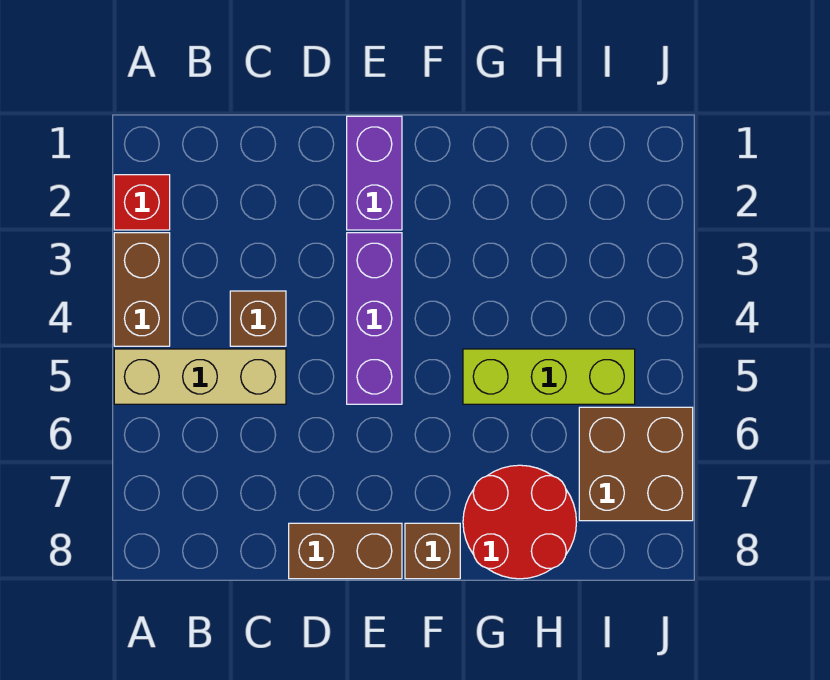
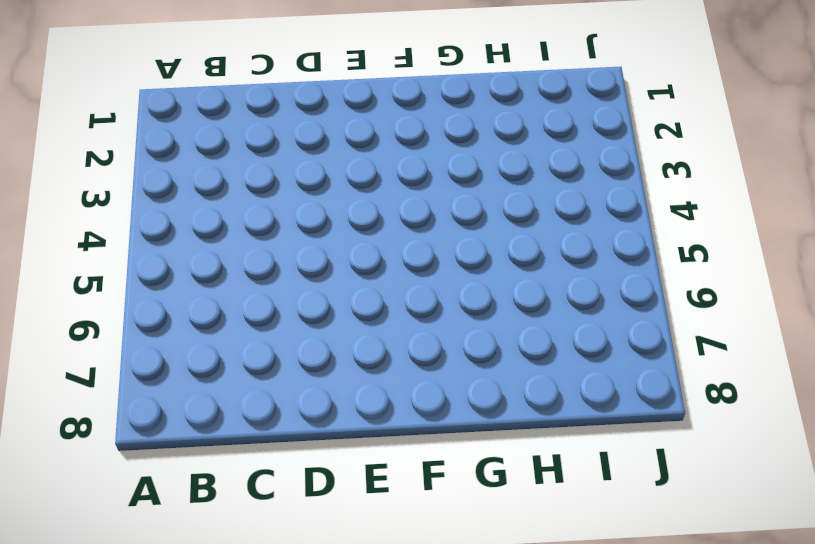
none -> red 1x1 brick [114,175,170,230]
none -> brown 1x2 brick [114,233,170,346]

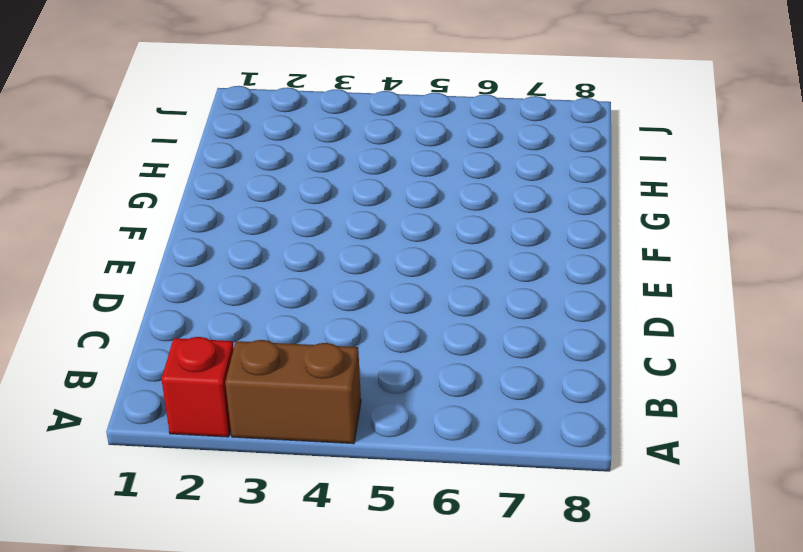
none -> tan 1x3 brick [114,349,286,404]
none -> brown 1x1 brick [230,291,286,346]

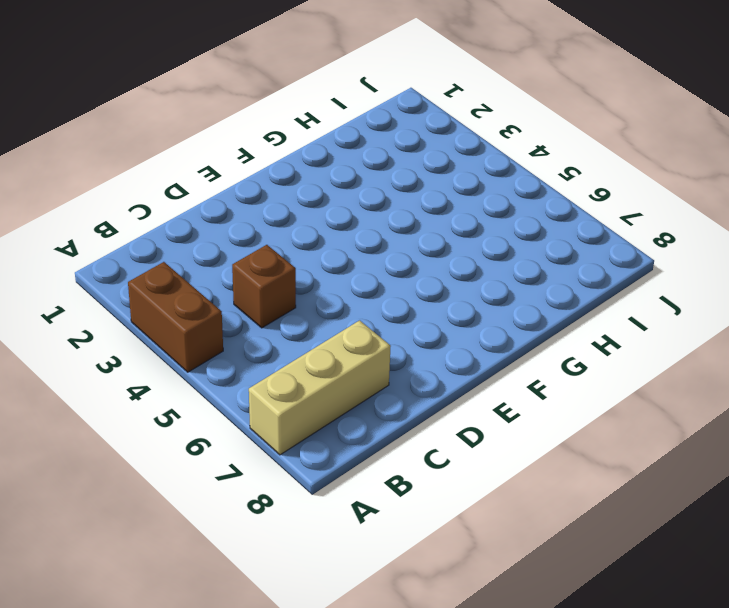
tan 1x3 brick [249,320,391,455] -> tan 1x3 brick moved to [114,349,286,404]
none -> red 1x1 brick [114,175,170,230]
none -> brown 1x2 brick [289,523,402,579]

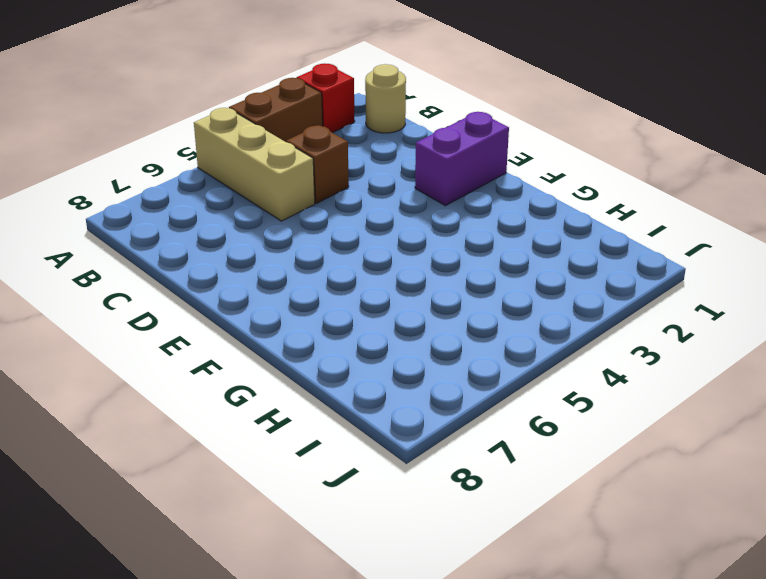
tan 1x1 round brick [365,64,406,133] -> none
none -> brown 1x2 brick [289,523,402,579]
none -> purple 1x3 brick [347,233,402,404]

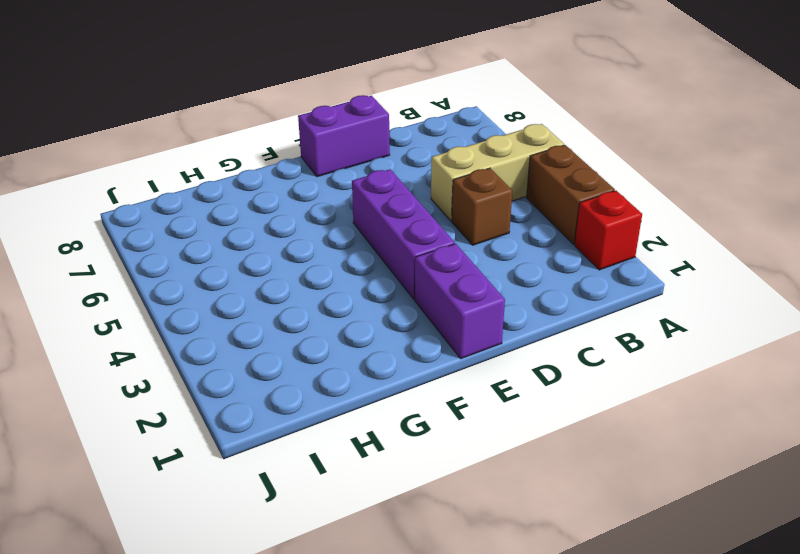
purple 1x2 brick [298,95,390,177] -> brown 1x2 brick [289,523,402,579]
none -> brown 1x1 brick [405,523,460,579]
none -> lime 1x3 brick [463,349,635,404]

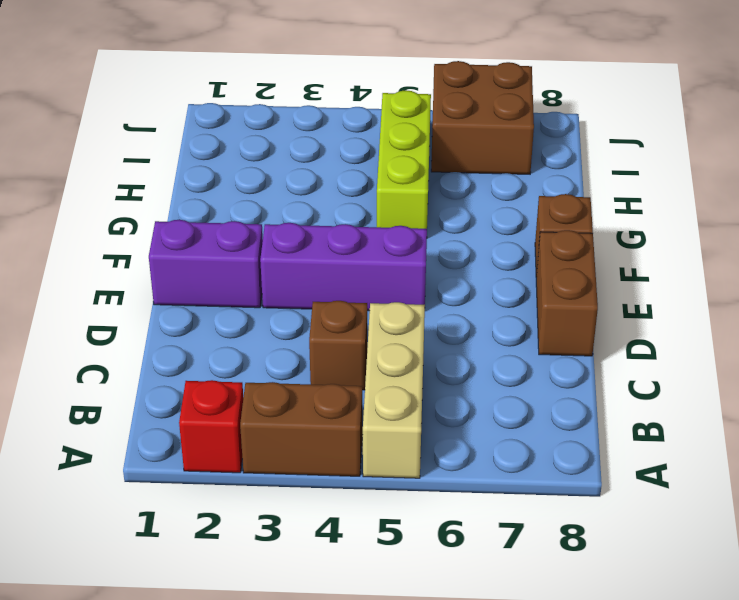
none -> red 2x2 round brick [463,465,577,579]

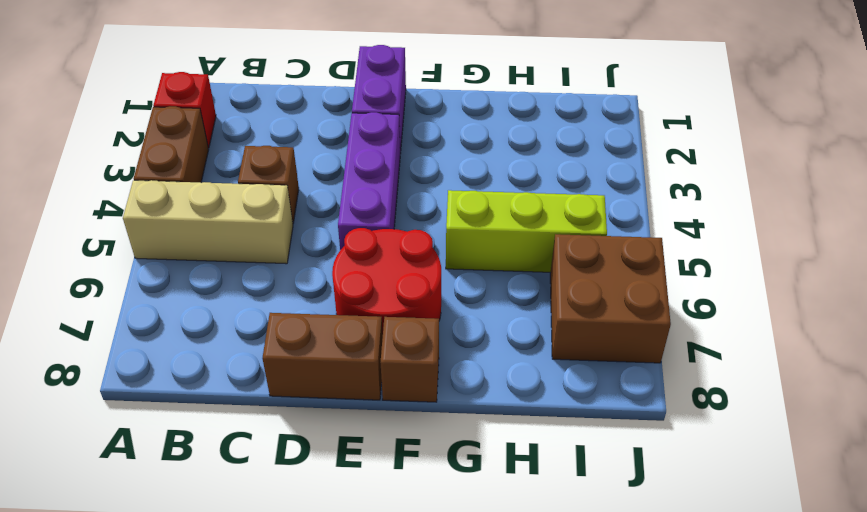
red 2x2 round brick [332,228,441,333] -> red 2x2 round brick moved to [463,465,577,579]

